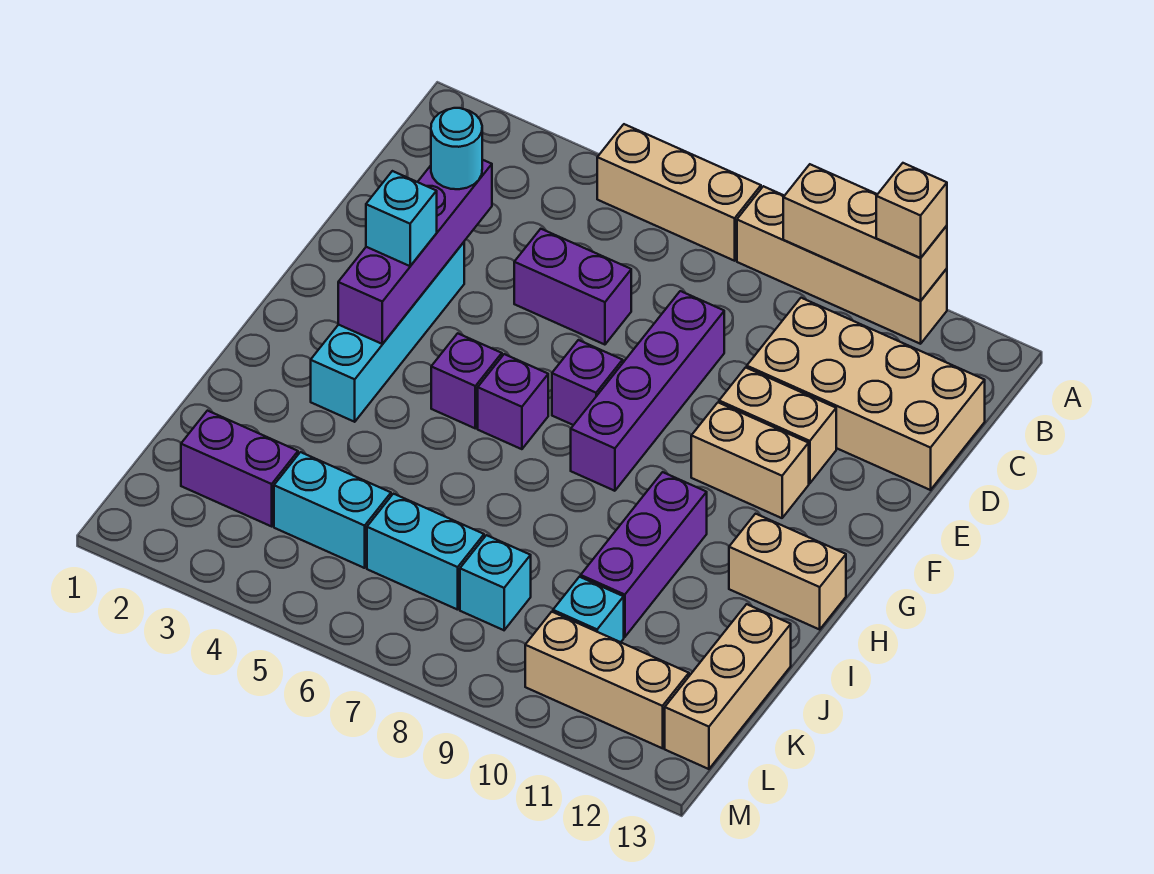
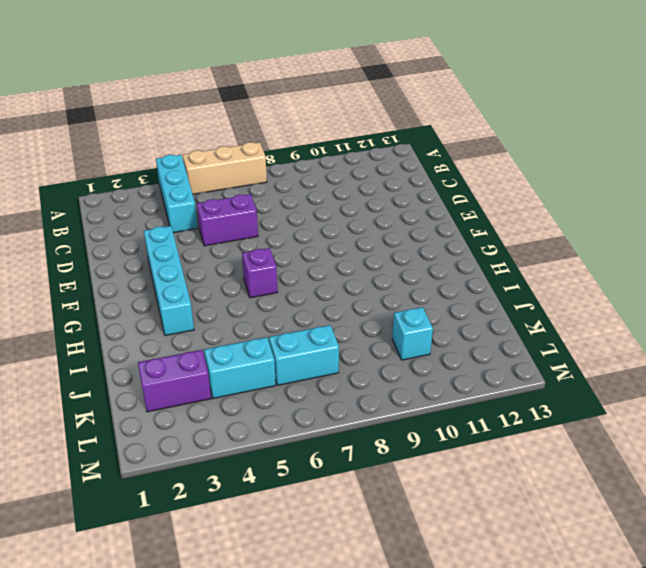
cyan 1x3 brick [156,155,198,233] -> none
none -> tan 1x4 brick [737,186,947,344]
none -> tan 2x4 brick [747,298,985,490]
none -> purple 1x4 brick [571,291,724,491]

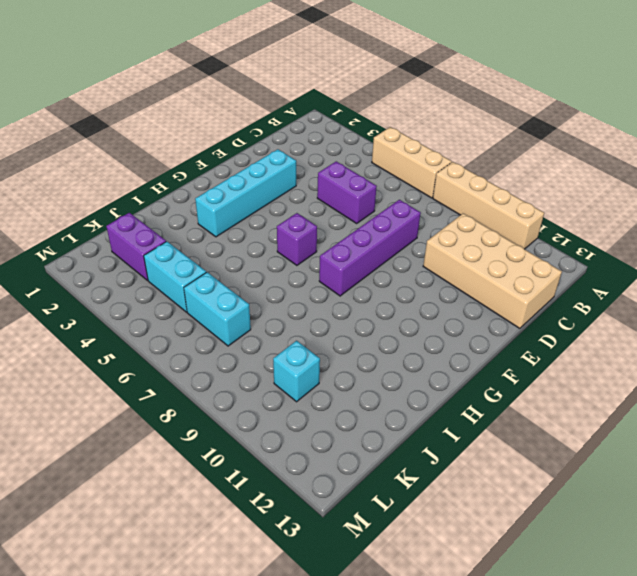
none -> tan 1x2 brick [719,367,836,483]
none -> purple 1x1 brick [552,340,623,425]
none -> tan 1x2 brick [691,403,809,518]

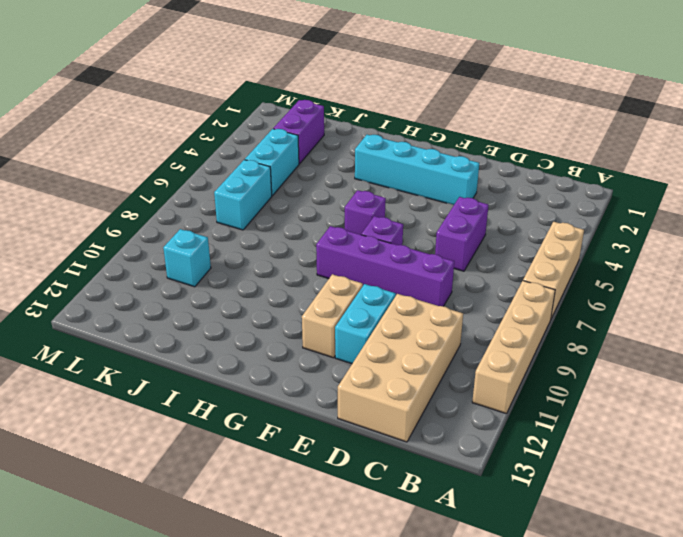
cyan 1x2 brick [335,284,396,364] -> tan 1x2 brick [719,367,836,483]
none -> purple 1x1 brick [431,333,502,428]
none -> purple 1x3 brick [581,472,707,637]
none -> tan 1x2 brick [729,514,846,629]

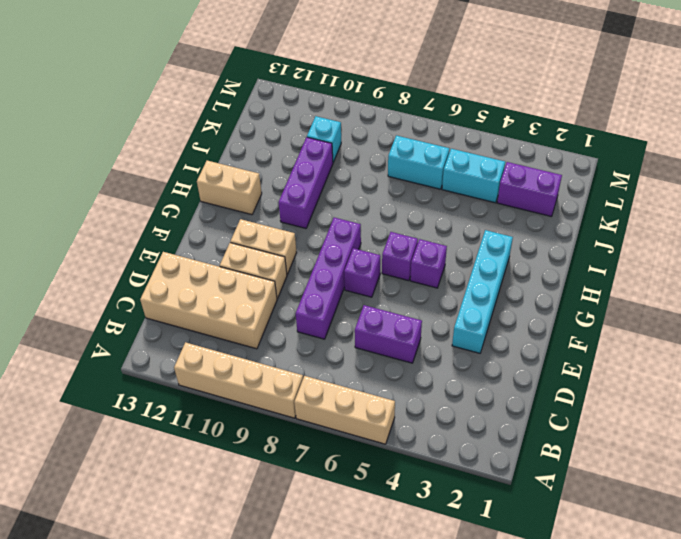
none -> tan 1x3 brick [665,604,791,769]
none -> cyan 1x1 brick [460,535,531,630]
none -> tan 1x3 brick [525,612,689,748]

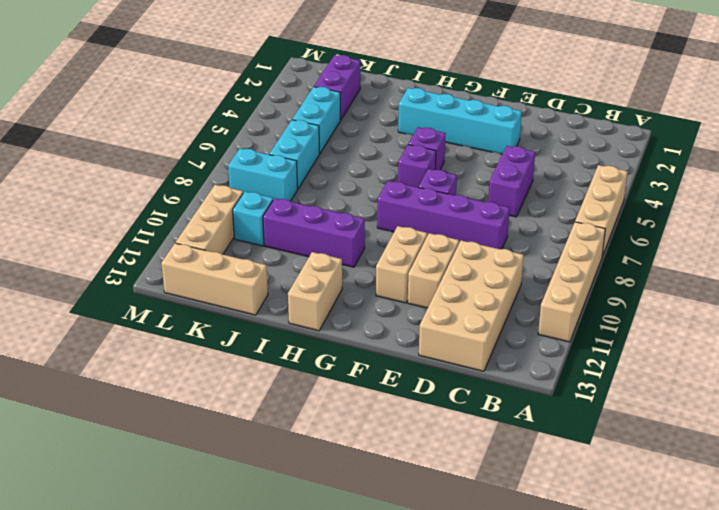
cyan 1x2 brick [228,148,298,201] -> cyan 1x1 brick [460,535,531,630]
none -> tan 1x3 brick [783,164,947,301]
none -> purple 1x4 brick [338,160,492,344]
none -> tan 1x1 brick [876,163,947,258]

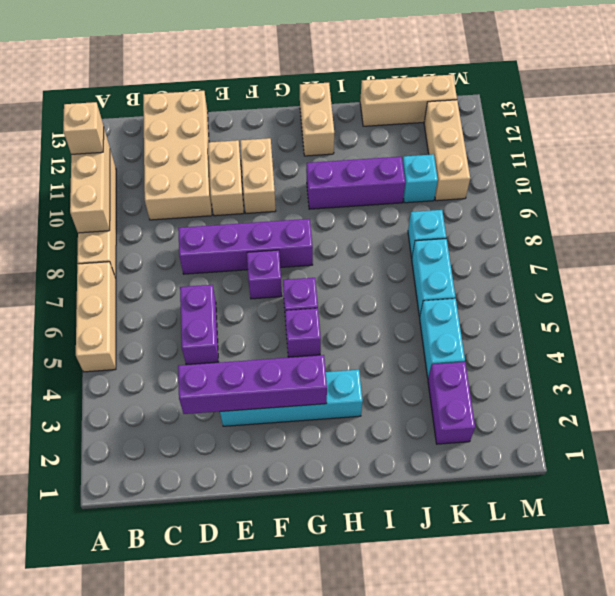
none -> cyan 1x1 round brick [431,108,482,189]
none -> cyan 1x1 brick [366,171,437,266]

